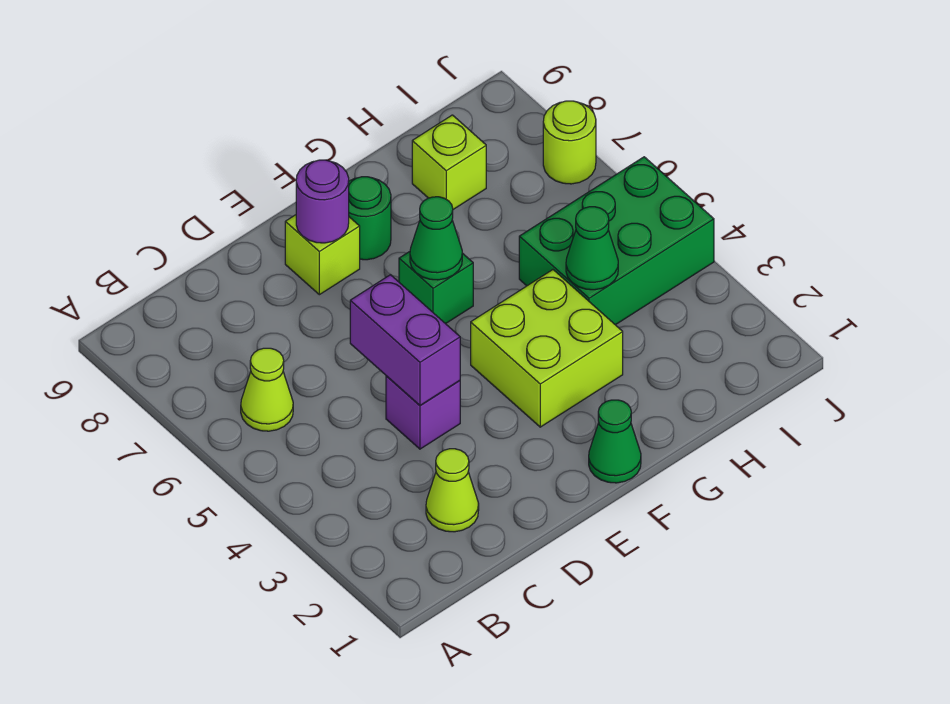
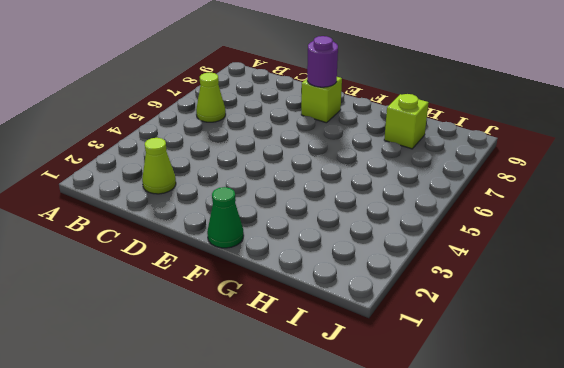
none -> purple 1x1 brick [386,376,460,449]
none -> lime 2x2 brick [471,270,623,427]
none -> green 1x1 brick [399,252,473,324]

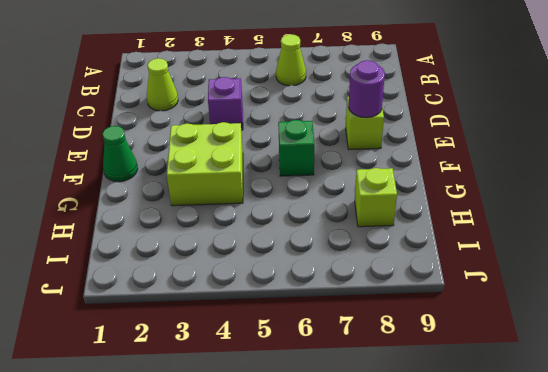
none -> green 1x1 round brick [349,177,391,260]
none -> green 2x3 brick [519,157,714,325]
none -> lime 1x1 round brick [543,101,596,184]

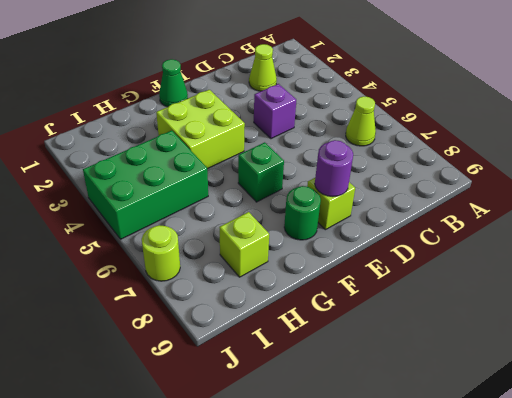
none -> purple 1x2 brick [350,275,460,405]
none -> green 1x1 cone [410,197,462,280]
none -> green 1x1 cone [566,207,618,290]

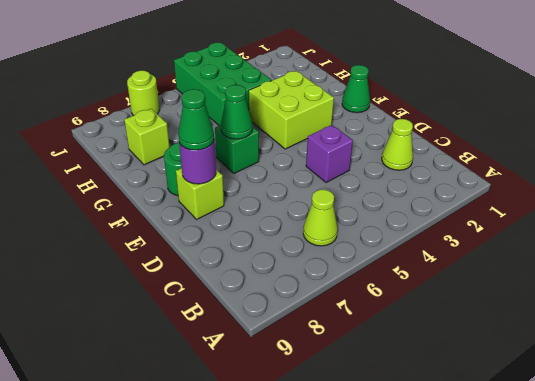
green 1x1 cone [178,89,214,150] -> green 1x1 cone moved to [566,207,618,290]
none -> purple 1x2 brick [350,275,460,405]

